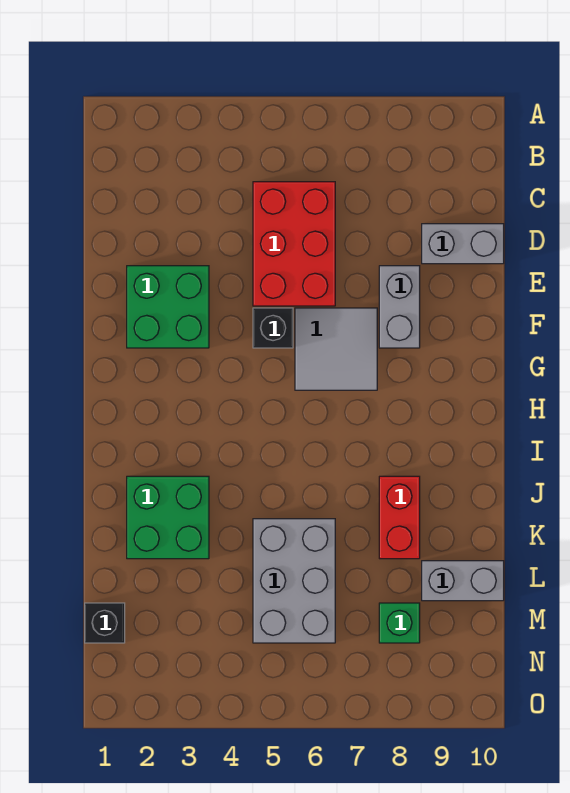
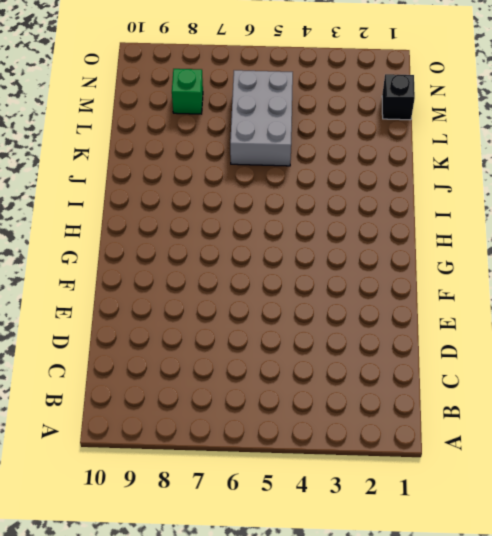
none -> red 2x3 brick [253,182,335,306]
none -> grey 1x2 brick [422,224,504,264]
none -> green 2x2 brick [127,266,209,348]

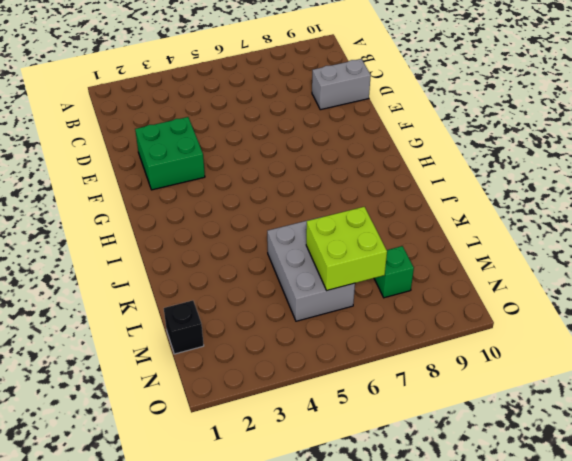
lime 2x2 brick [306,207,387,290] -> none
none -> red 2x3 brick [253,182,335,306]
none -> grey 1x2 brick [379,266,420,348]
none -> black 1x1 brick [253,308,293,348]

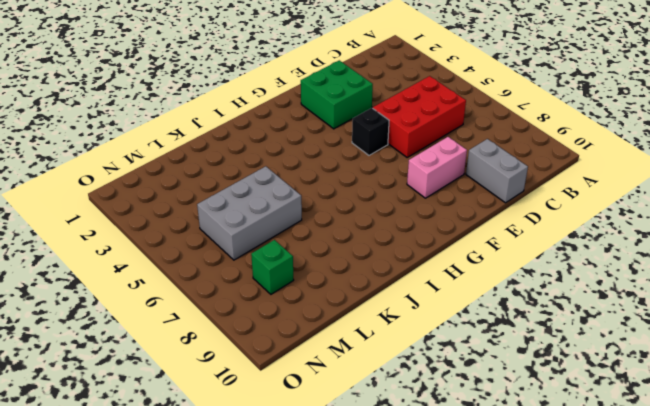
pink 1x2 brick [407,137,467,198] -> grey 1x2 brick [379,266,420,348]
none -> grey 2x2 tile [295,308,377,390]
none -> green 2x2 brick [127,476,209,559]
none -> red 1x2 brick [379,476,420,559]

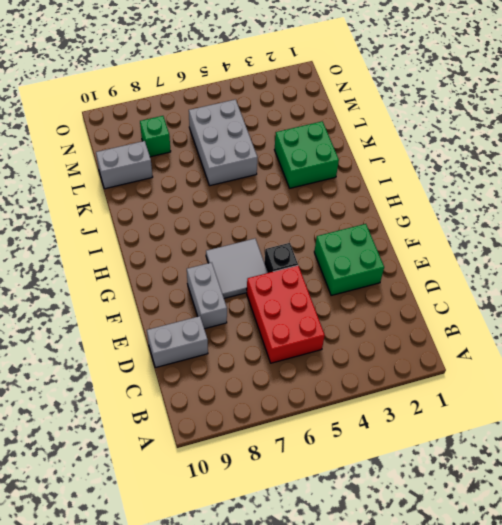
none -> red 1x2 brick [379,476,420,559]
none -> black 1x1 brick [85,603,125,643]

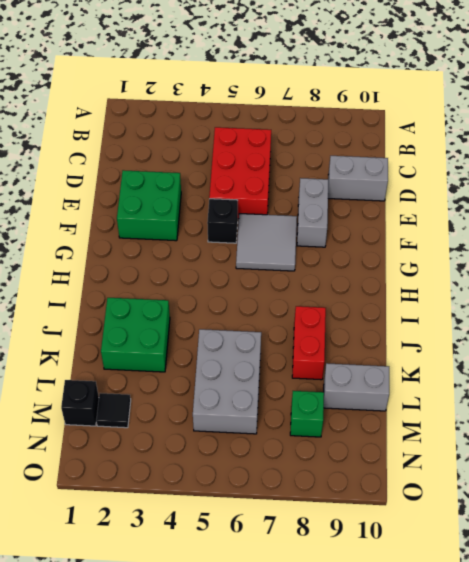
black 1x1 tile [96,393,131,428] -> none

